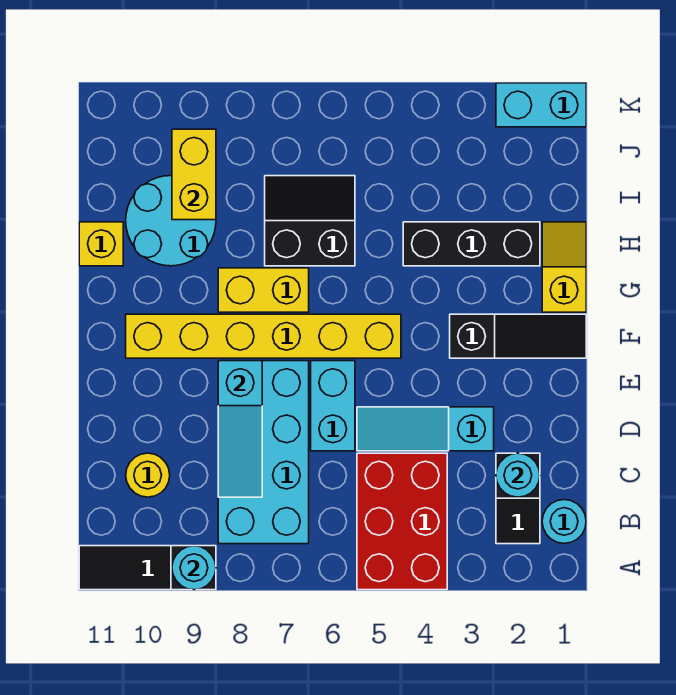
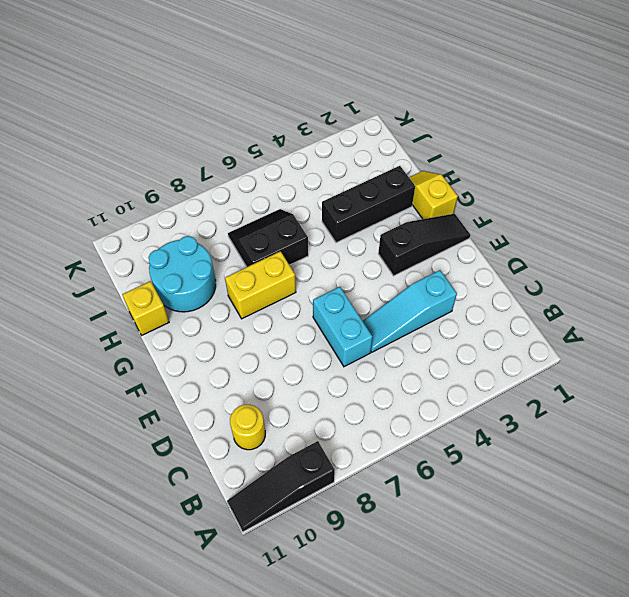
none -> red 2x3 brick [357,453,447,590]
none -> cyan 1x1 round brick [542,500,586,543]
none -> black 1x2 slope [496,453,540,544]

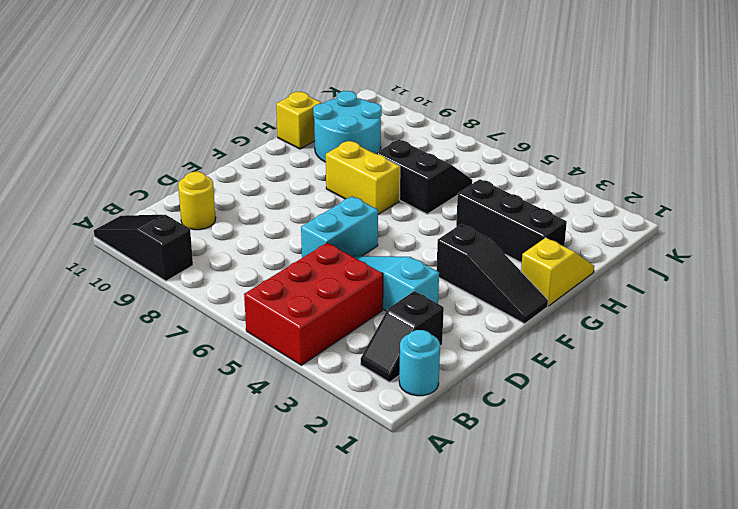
none -> cyan 2x4 brick [218,361,309,544]
none -> yellow 1x6 brick [126,314,401,358]
none -> cyan 1x2 brick [496,83,586,127]

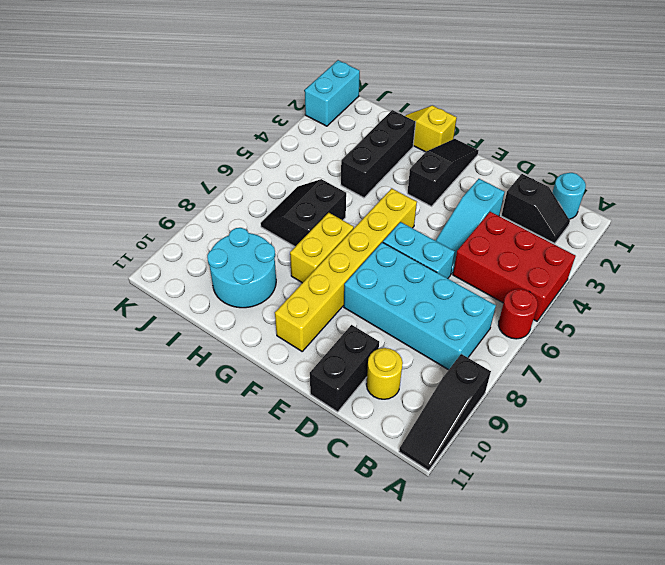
red 1x1 round brick [498,289,538,339] -> none
black 1x2 brick [310,325,379,412] -> none
none -> yellow 1x1 brick [79,222,123,266]
none -> cyan 1x1 round brick [172,546,216,590]
none -> cyan 1x1 round brick [496,453,540,497]

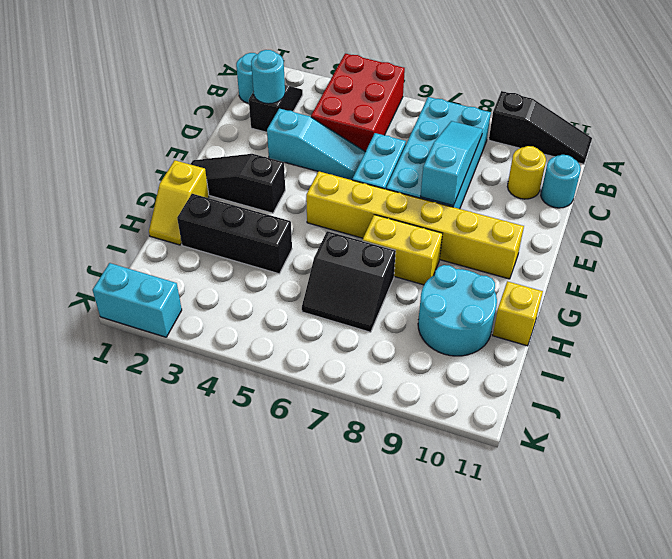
cyan 1x1 round brick [541,155,581,208] -> cyan 1x1 round brick moved to [172,546,216,590]
none -> yellow 1x2 brick [172,129,216,220]

